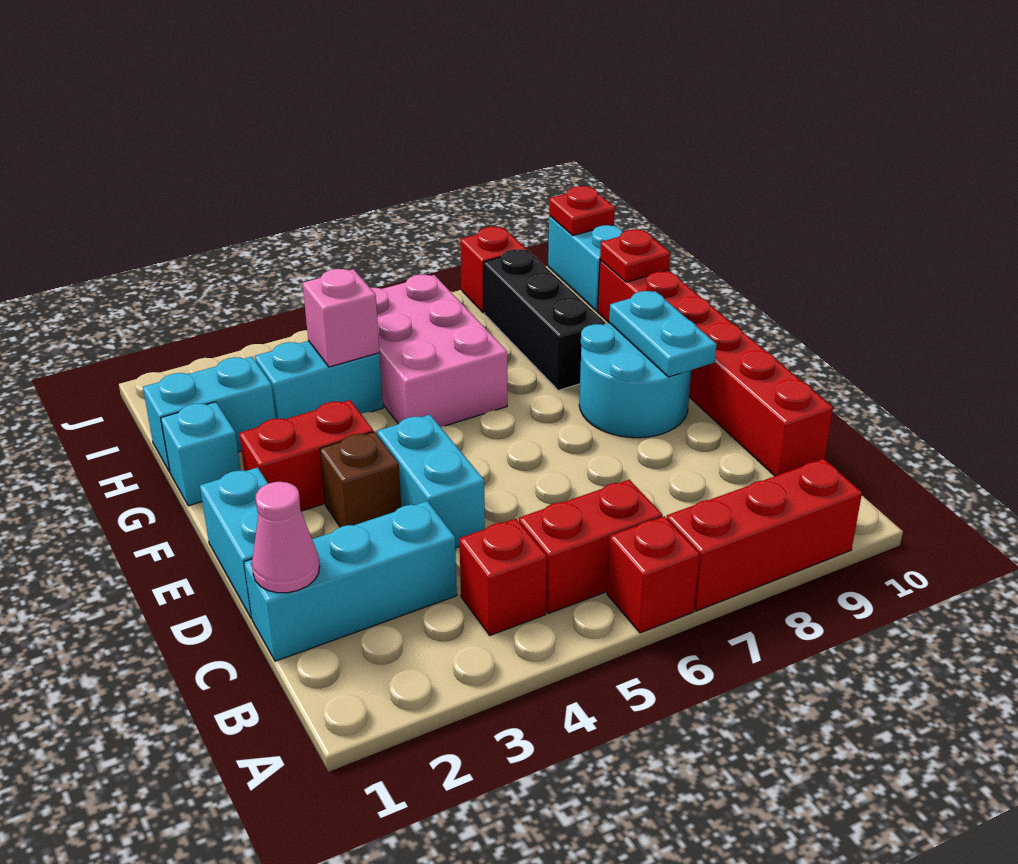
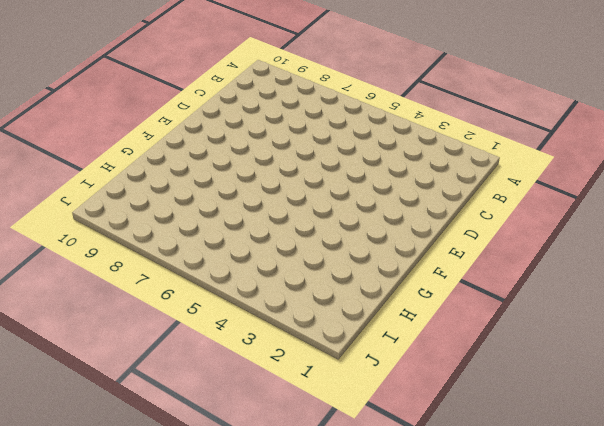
none -> red 1x1 brick [607,516,699,633]
none -> red 1x3 brick [667,459,862,611]
none -> red 1x1 brick [459,519,547,635]

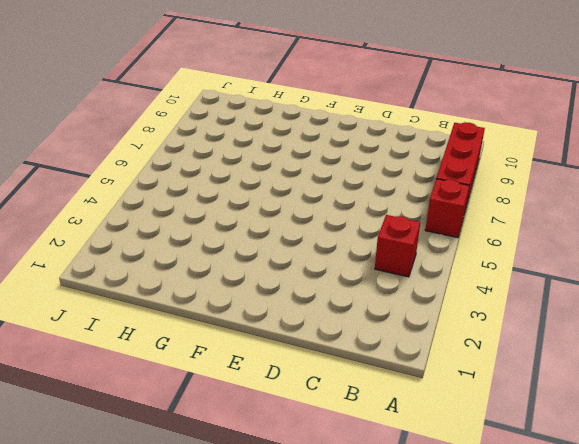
none -> red 1x2 brick [519,480,662,614]
none -> cyan 1x3 brick [244,501,457,661]
none -> red 1x6 brick [598,260,833,476]

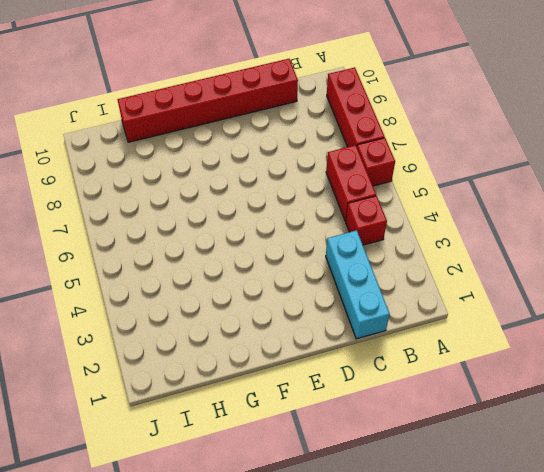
none -> cyan 1x2 brick [200,467,268,619]
none -> cyan 1x2 brick [377,415,485,548]
none -> brown 1x1 brick [320,432,401,527]

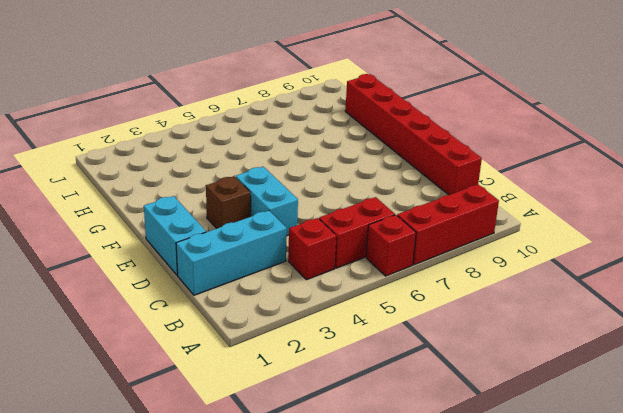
none -> cyan 2x2 round brick [579,323,691,438]
none -> red 1x2 brick [239,400,373,511]
none -> cyan 1x1 brick [161,402,241,506]

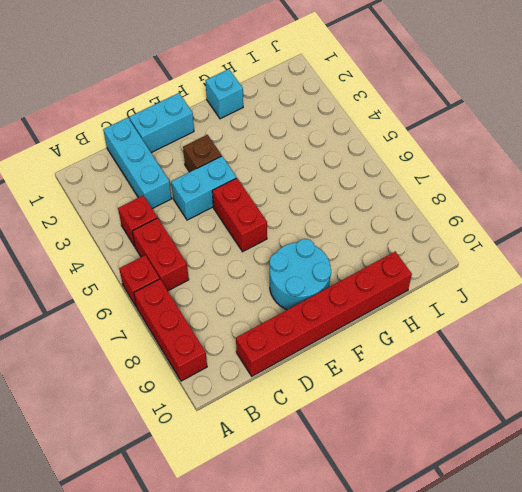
red 1x2 brick [212,178,267,252] -> red 1x2 brick moved to [239,400,373,511]
none -> pink 2x3 brick [371,275,507,427]
none -> black 1x3 brick [484,249,606,390]
none -> cyan 1x2 brick [143,357,276,472]

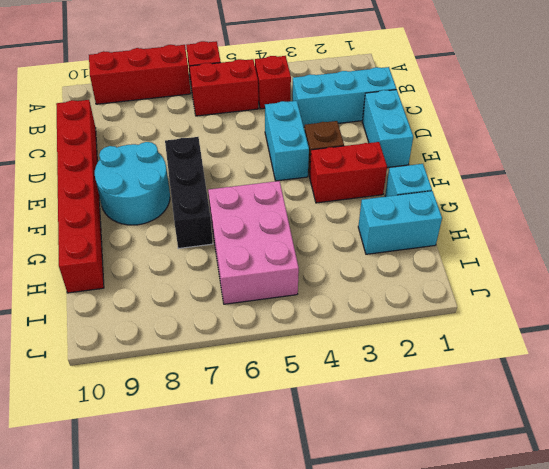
black 1x3 brick [165,137,213,249] -> black 1x3 brick moved to [484,249,606,390]
none -> cyan 1x2 brick [255,341,383,419]
none -> cyan 1x2 brick [548,216,623,311]
none -> red 1x1 brick [460,227,526,313]

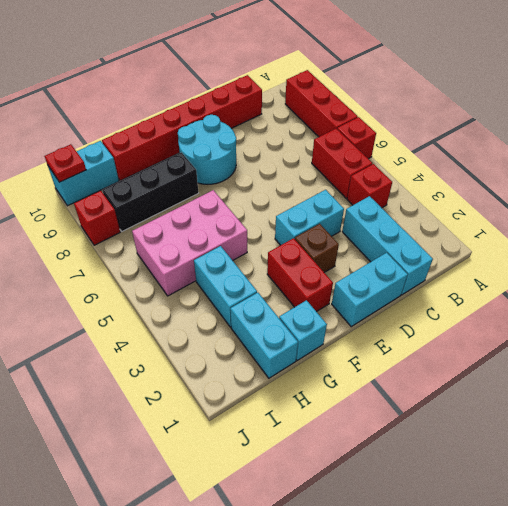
none -> pink 1x1 cone [252,482,320,593]
none -> cyan 1x2 plate [609,291,717,377]
none -> pink 1x1 brick [303,269,379,367]

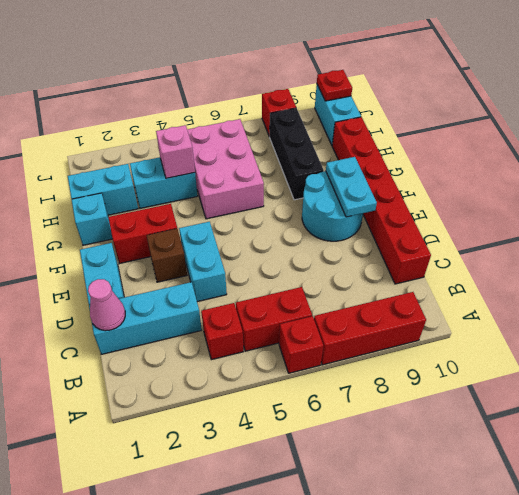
none -> red 1x1 plate [600,229,670,282]

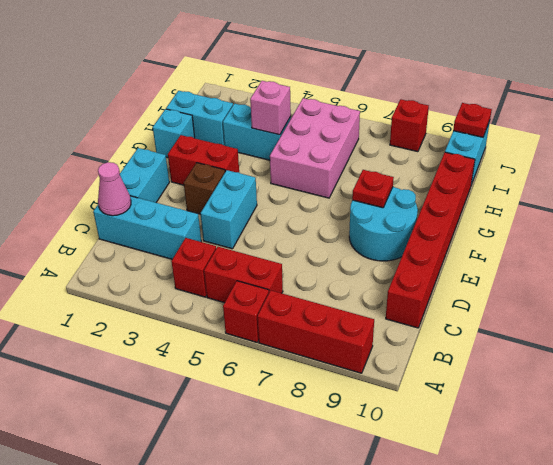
red 1x1 plate [352,170,394,208] -> red 1x1 plate moved to [600,229,670,282]
none -> black 1x3 brick [484,249,606,390]
none -> cyan 1x2 plate [609,291,717,377]

